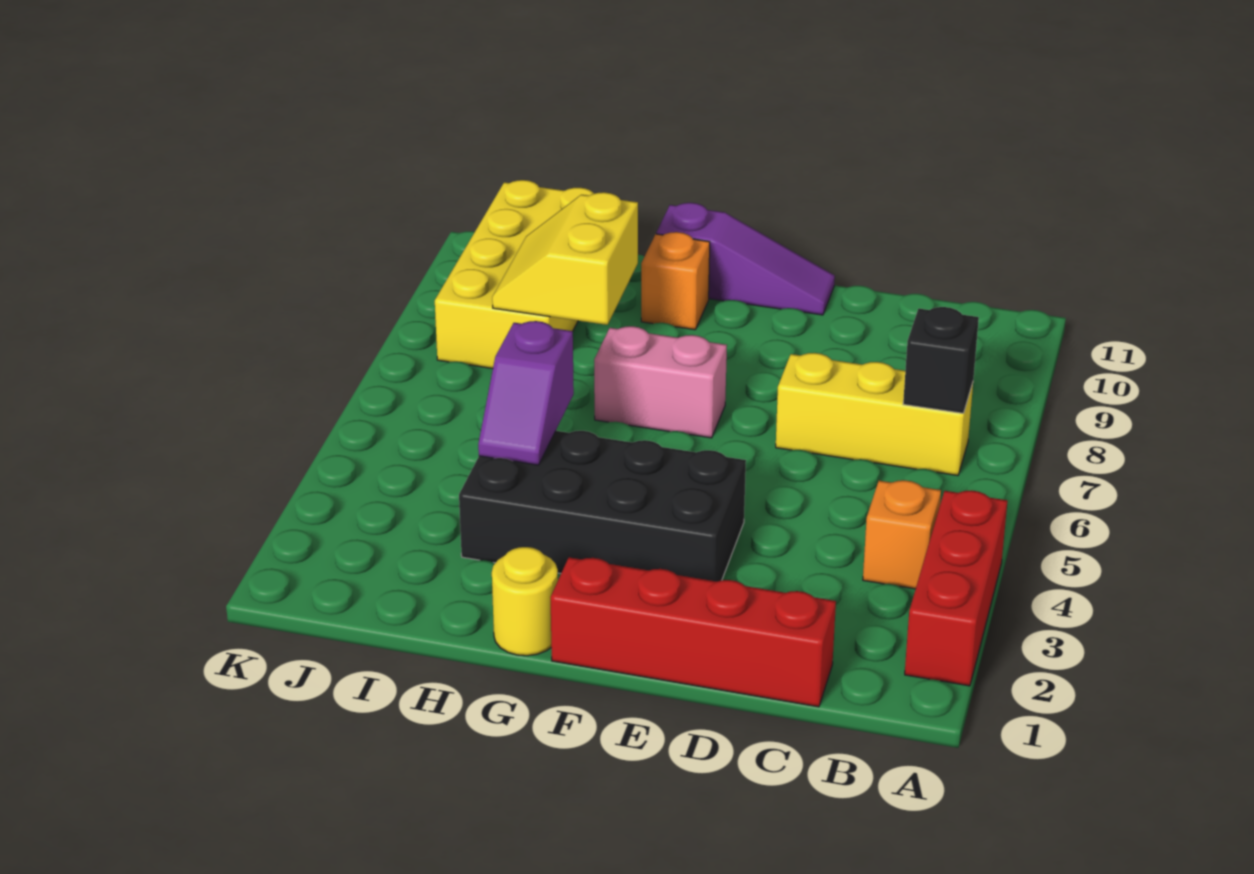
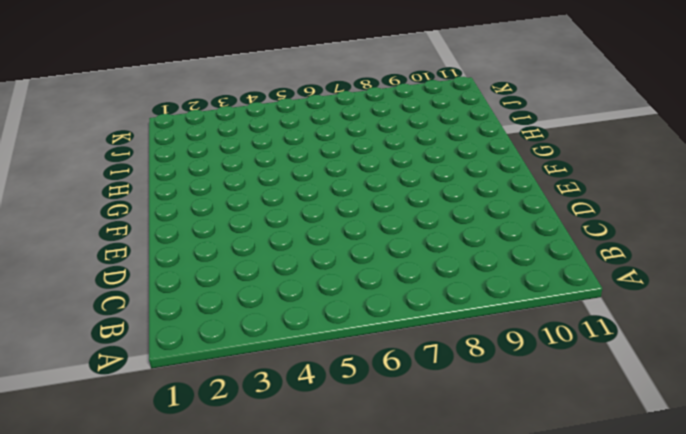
none -> red 1x3 brick [905,491,1007,686]
none -> orange 1x1 brick [863,480,941,589]
none -> yellow 1x3 brick [776,353,973,476]

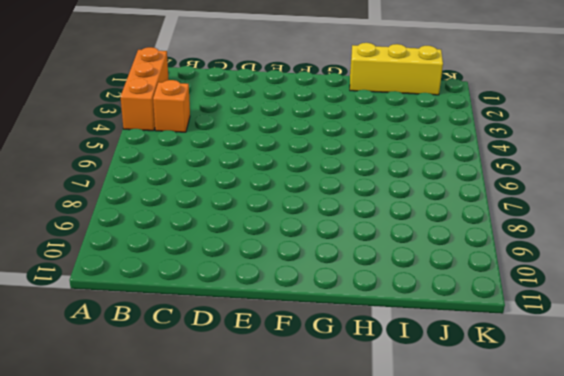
orange 1x3 brick [121,47,169,131] -> red 1x3 brick [905,491,1007,686]
yellow 1x3 brick [350,43,443,95] -> yellow 1x3 brick moved to [776,353,973,476]
none -> red 1x4 brick [550,557,836,707]
none -> black 2x4 brick [459,431,746,582]
none -> purple 1x3 slope [656,203,835,315]

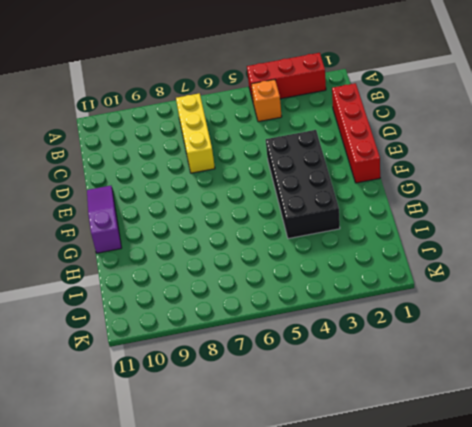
none -> pink 1x2 brick [594,326,727,438]
none -> yellow 1x1 round brick [492,547,558,656]
none -> orange 1x1 brick [641,232,710,330]

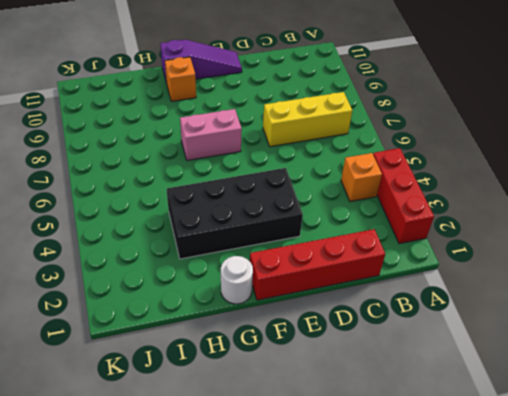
white 1x1 round brick [221,256,253,304] -> yellow 1x1 round brick [492,547,558,656]
none -> yellow 2x4 brick [435,180,594,368]
none -> black 1x1 brick [903,307,979,413]
none -> purple 1x2 slope [478,321,574,465]

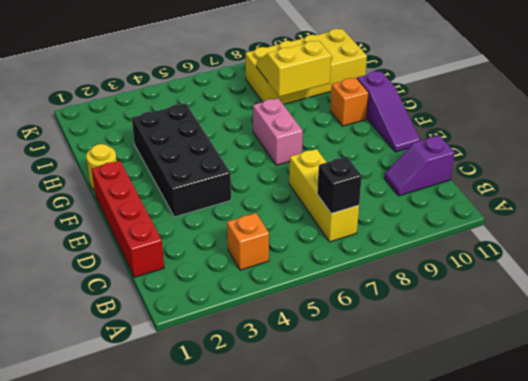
purple 1x2 slope [384,136,455,196] -> purple 1x2 slope moved to [478,321,574,465]
none -> red 1x3 brick [905,491,1007,686]

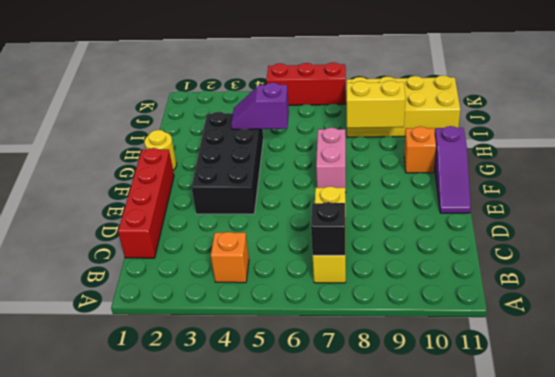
red 1x3 brick [266,62,346,105] -> red 1x3 brick moved to [905,491,1007,686]

